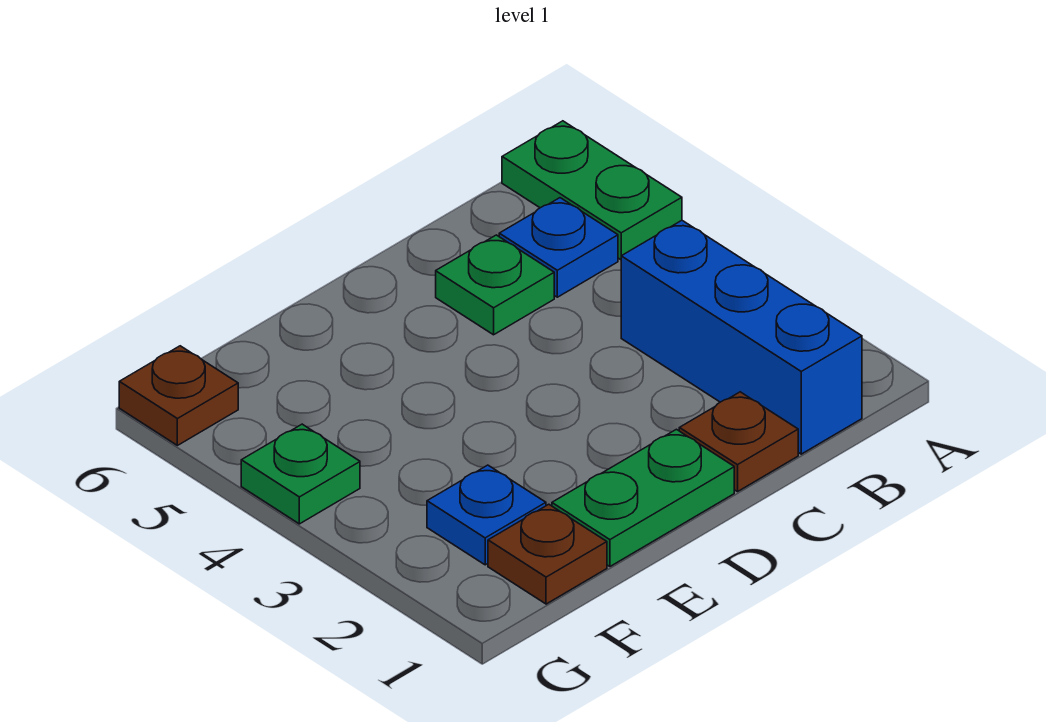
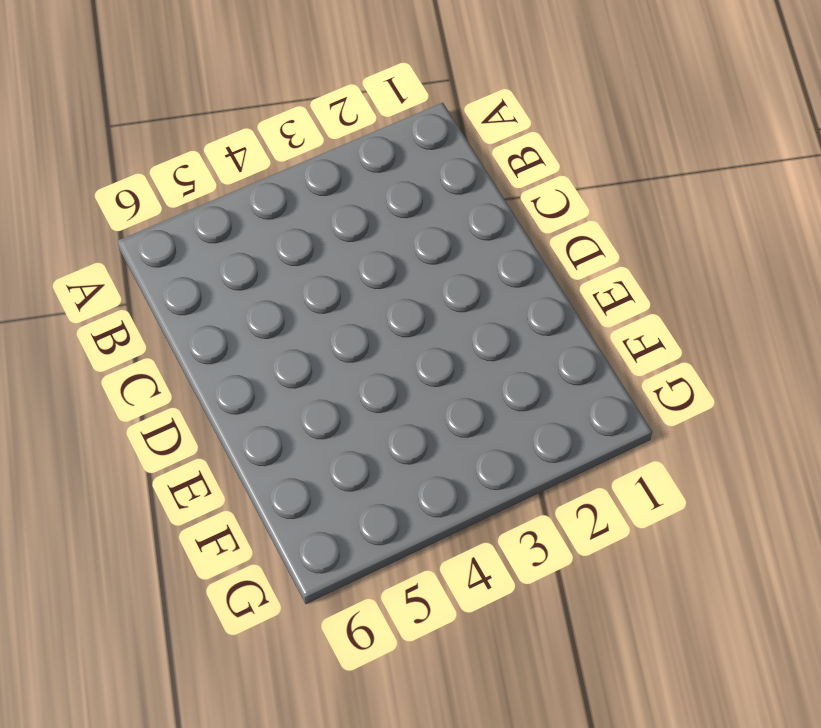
none -> green 1x2 plate [502,121,682,260]
none -> blue 1x3 brick [621,221,862,454]

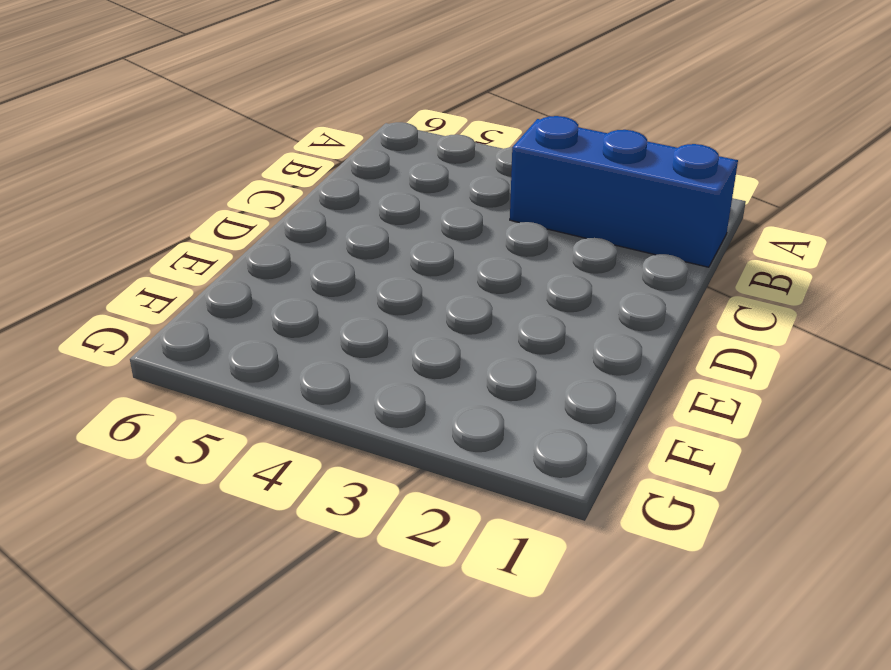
none -> green 1x2 plate [502,121,682,260]
none -> blue 1x1 plate [499,198,618,297]

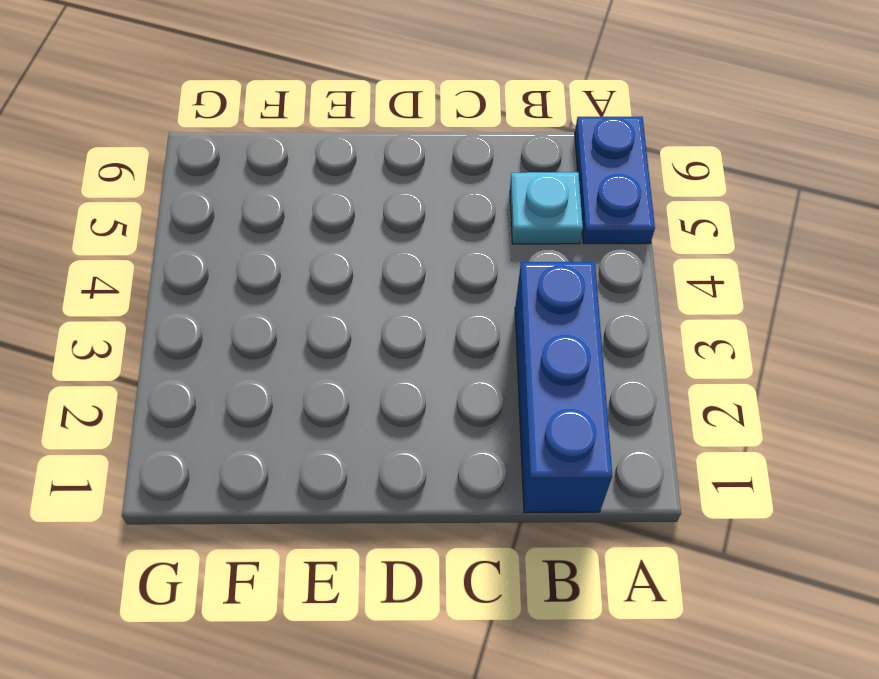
blue 1x2 plate [575,117,655,244] -> green 1x2 plate [502,121,682,260]
cyan 1x1 plate [510,172,583,244] -> blue 1x1 plate [499,198,618,297]
none -> brown 1x1 plate [679,392,798,492]
none -> green 1x1 plate [436,235,554,335]

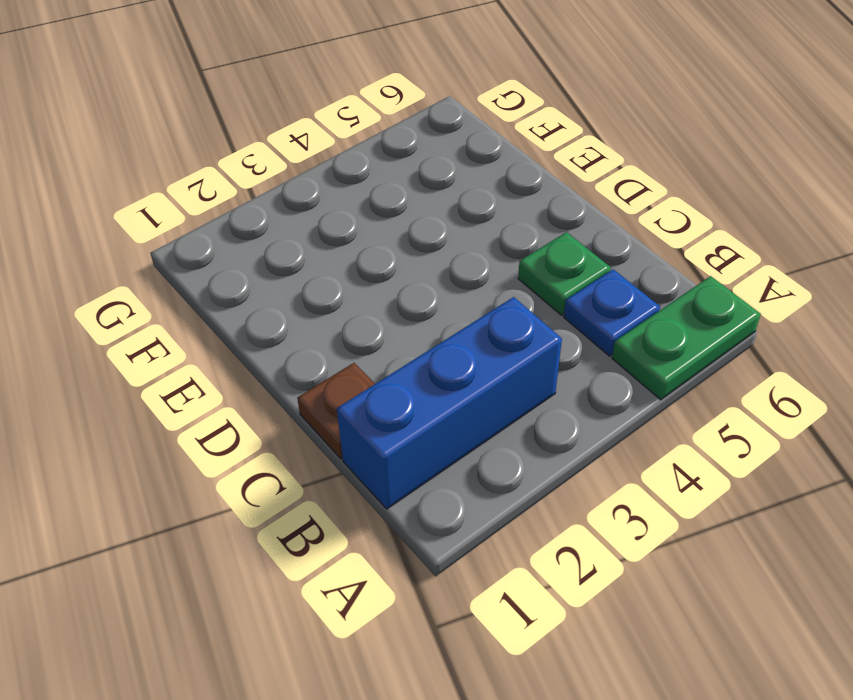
none -> green 1x2 plate [552,429,734,566]
none -> brown 1x1 plate [488,504,607,604]

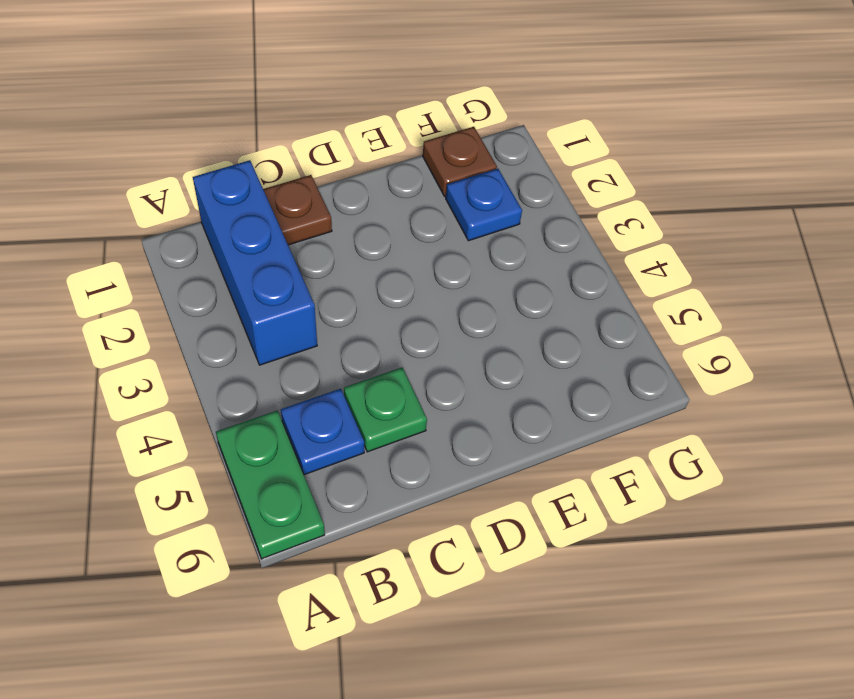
none -> green 1x2 plate [552,429,734,566]
none -> green 1x1 plate [241,424,360,524]

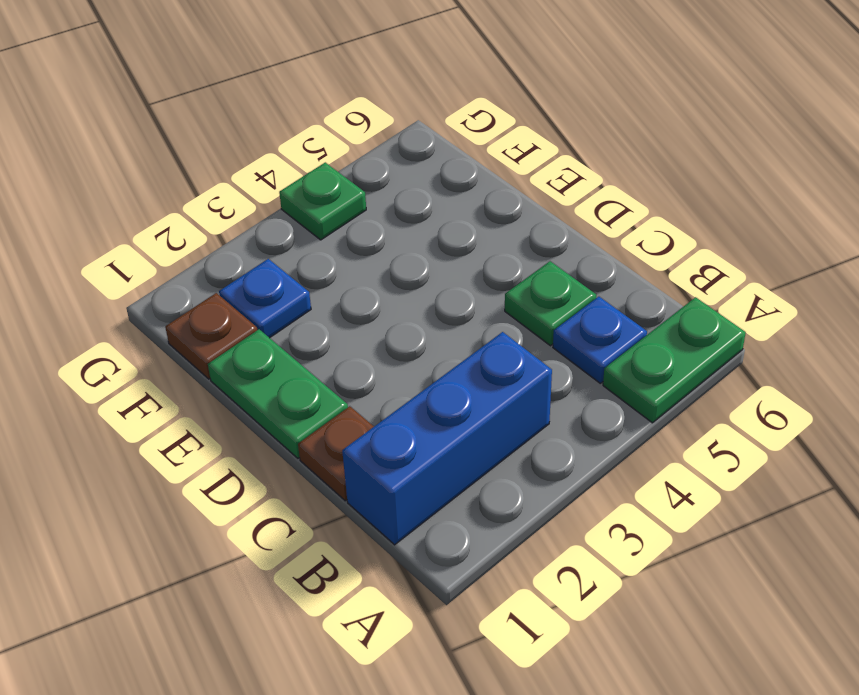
none -> brown 1x1 plate [119,346,238,445]

